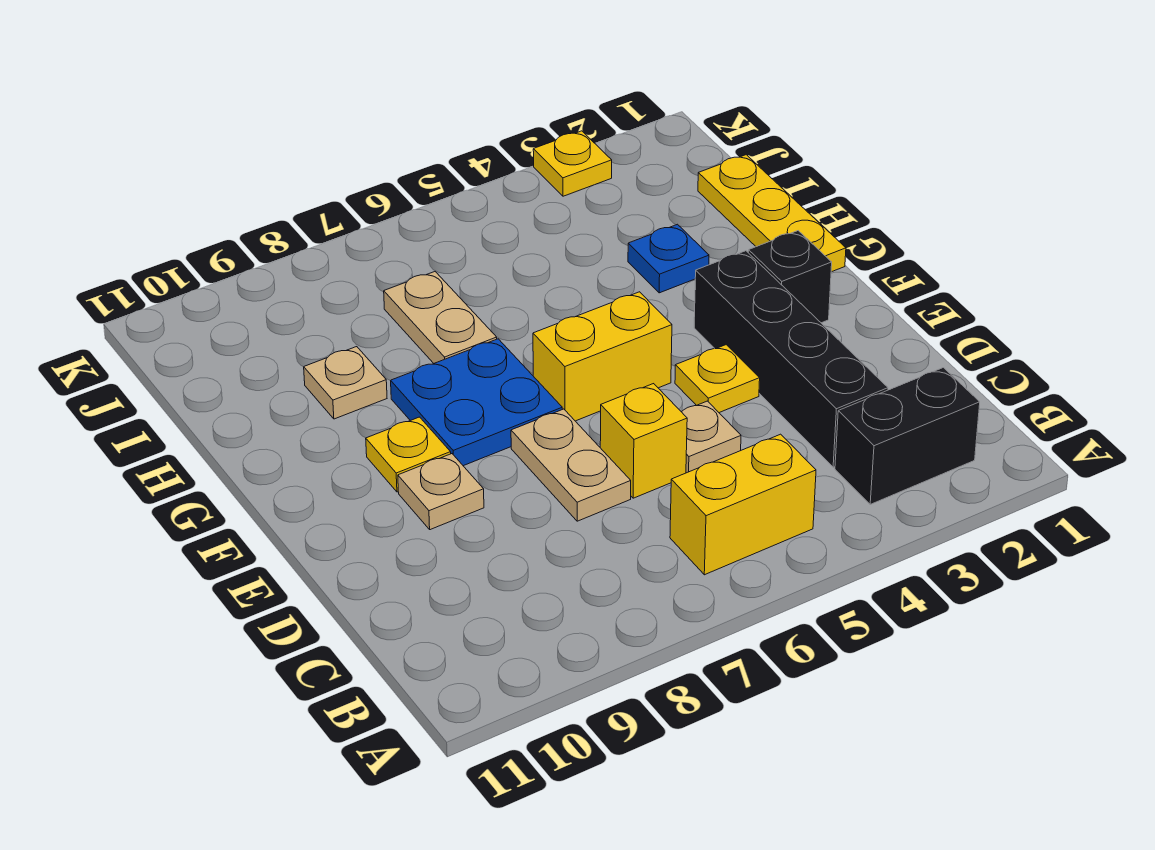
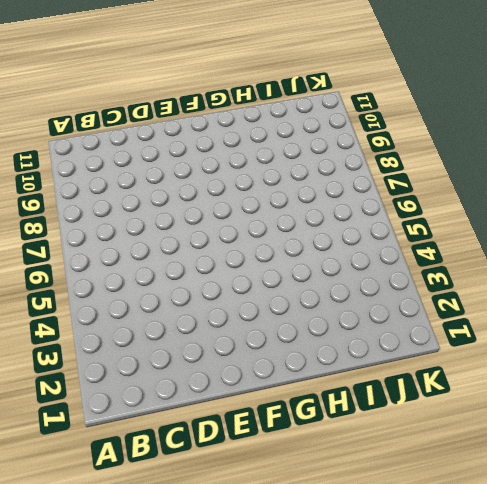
none -> black 1x2 brick [835,368,980,504]
none -> yellow 1x2 brick [670,434,816,575]
none -> black 1x4 brick [694,251,888,467]

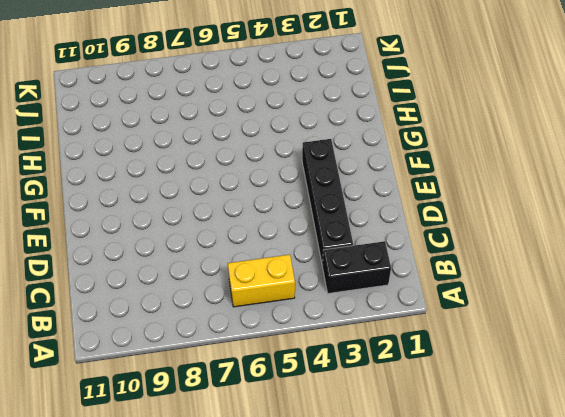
none -> tan 1x1 plate [682,401,741,473]
none -> yellow 1x1 brick [600,384,687,498]
none -> tan 1x2 plate [511,409,631,521]

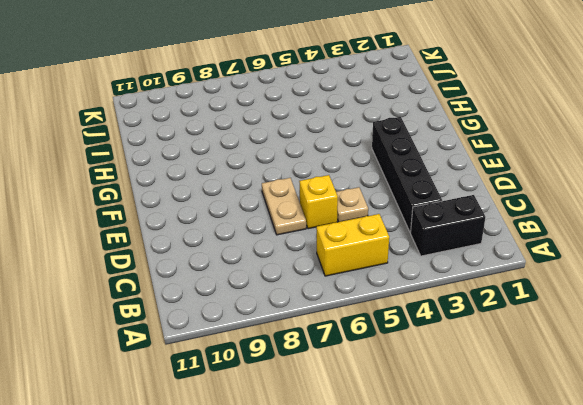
none -> yellow 1x1 plate [675,345,760,413]
none -> tan 1x1 plate [398,454,484,530]
none -> black 1x1 brick [748,231,832,323]

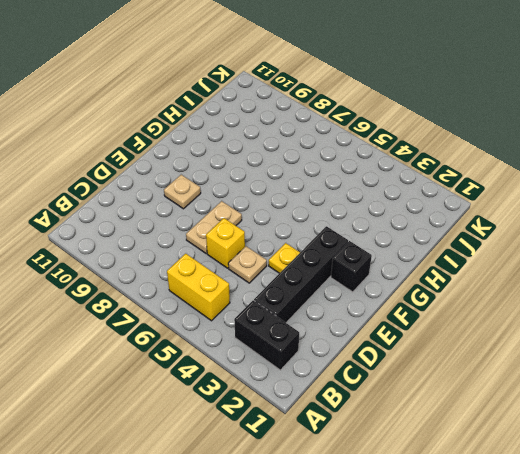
none -> yellow 1x2 brick [533,292,672,421]
none -> blue 2x2 plate [391,339,562,466]
none -> yellow 1x1 plate [366,417,451,492]

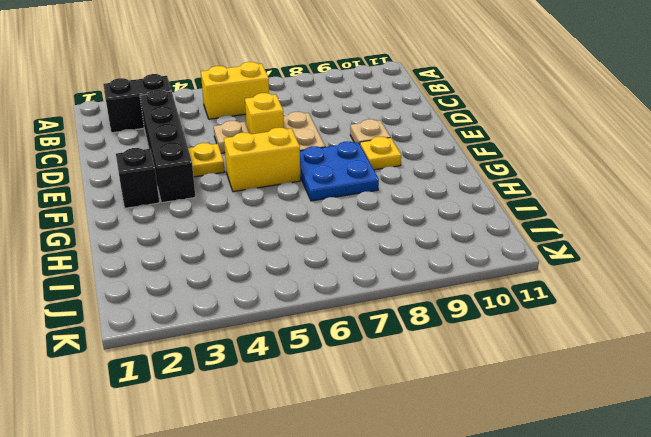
none -> yellow 1x3 plate [698,155,846,272]
none -> blue 1x1 plate [628,224,709,293]
none -> tan 1x2 plate [384,272,497,363]

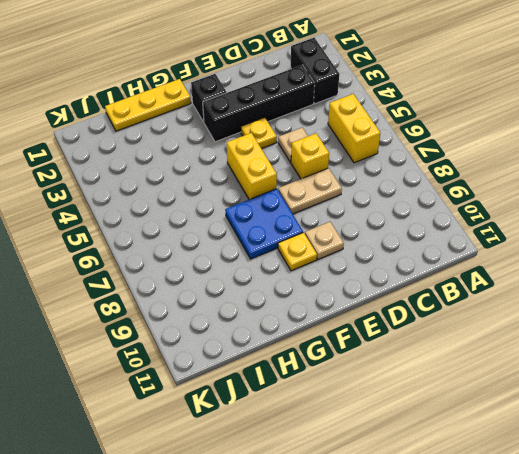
none -> blue 1x1 plate [628,224,709,293]
none -> tan 1x2 plate [384,272,497,363]
none -> tan 1x1 plate [304,347,387,419]

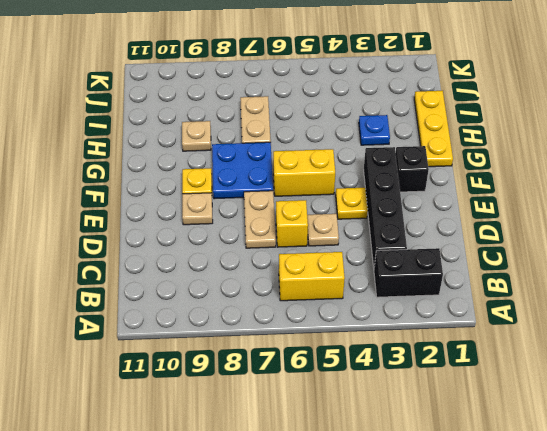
none -> yellow 1x1 plate [533,131,612,196]

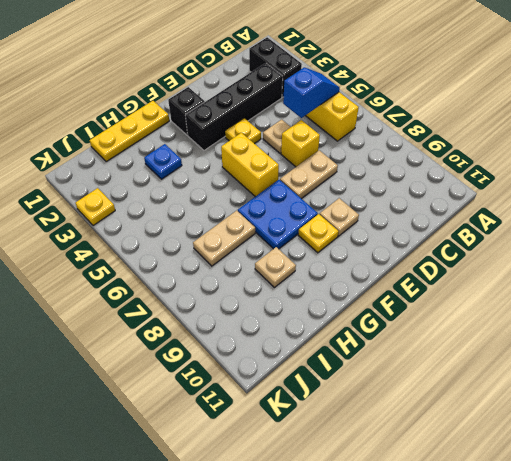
blue 1x2 slope [283,67,340,118] -> none

